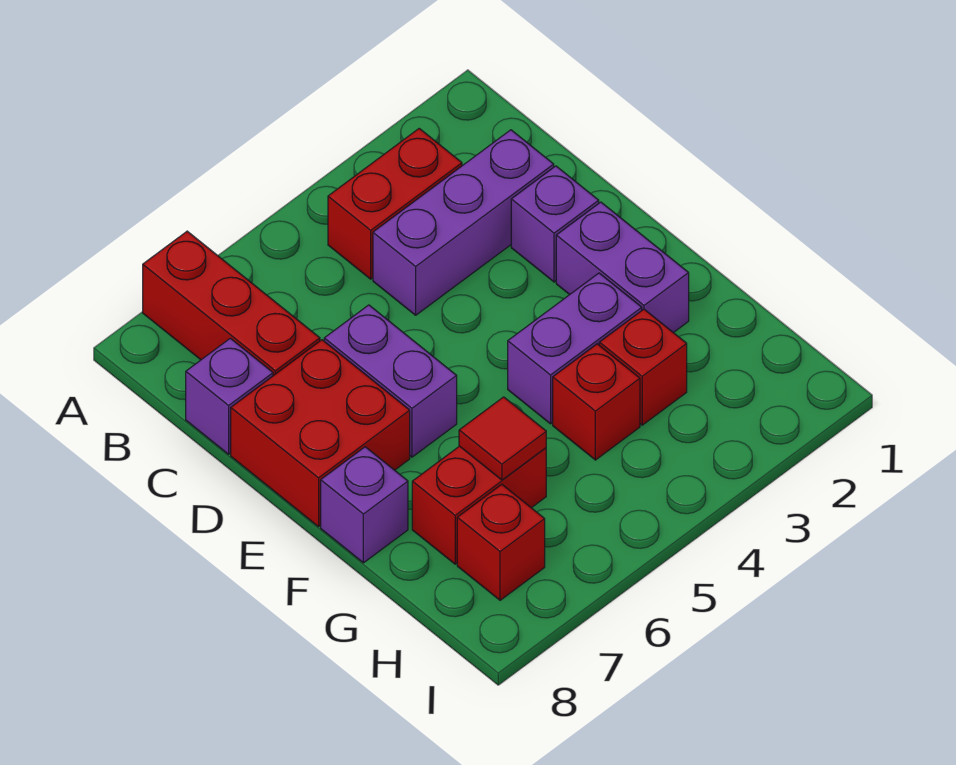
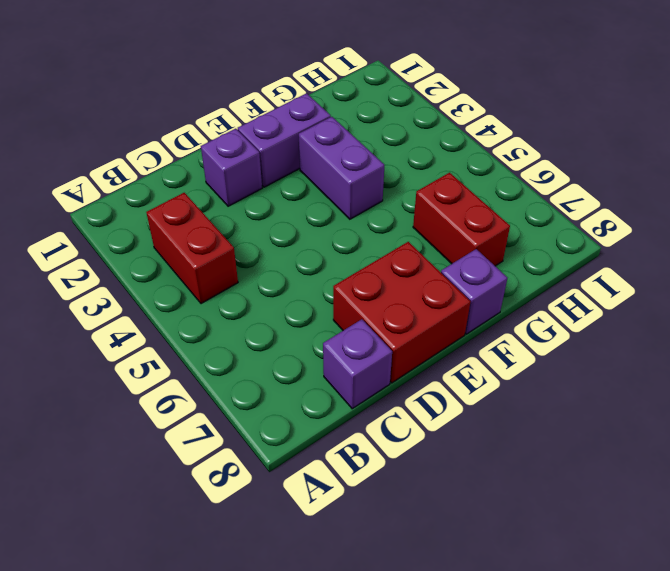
none -> red 1x3 brick [143,231,320,376]
none -> purple 1x3 brick [373,130,554,315]
none -> purple 1x2 brick [324,305,457,457]

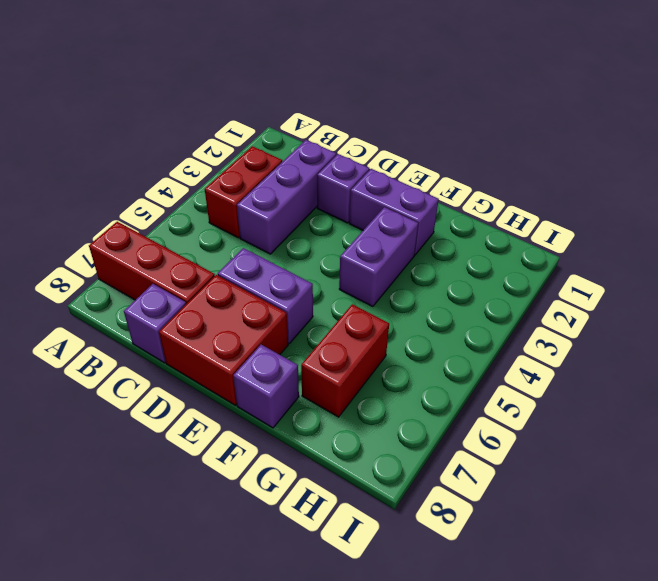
none -> red 1x1 brick [599,309,687,425]
none -> red 1x1 brick [553,344,640,460]
none -> red 1x1 brick [457,484,545,600]

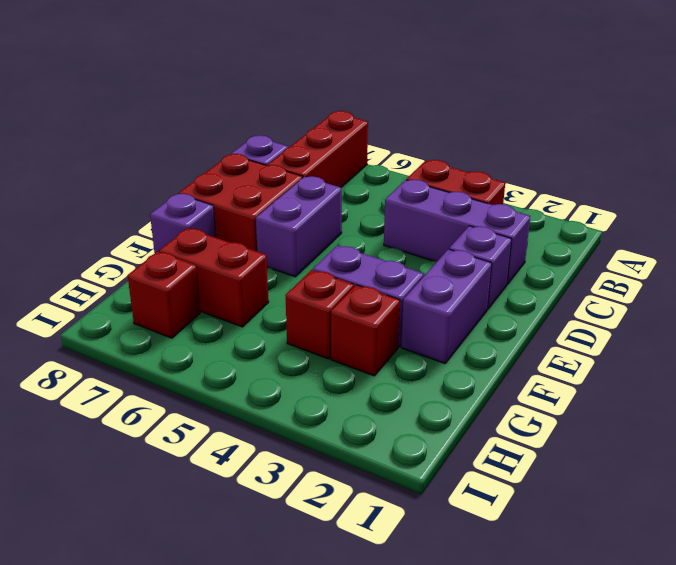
none -> red 1x1 tile [459,397,546,480]

